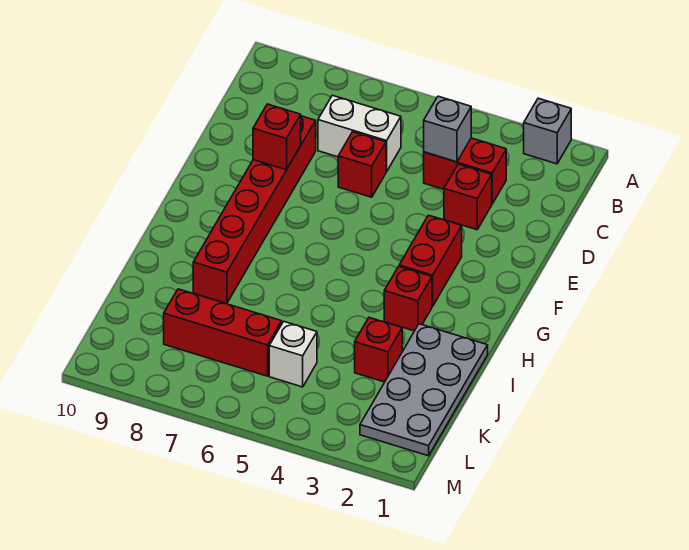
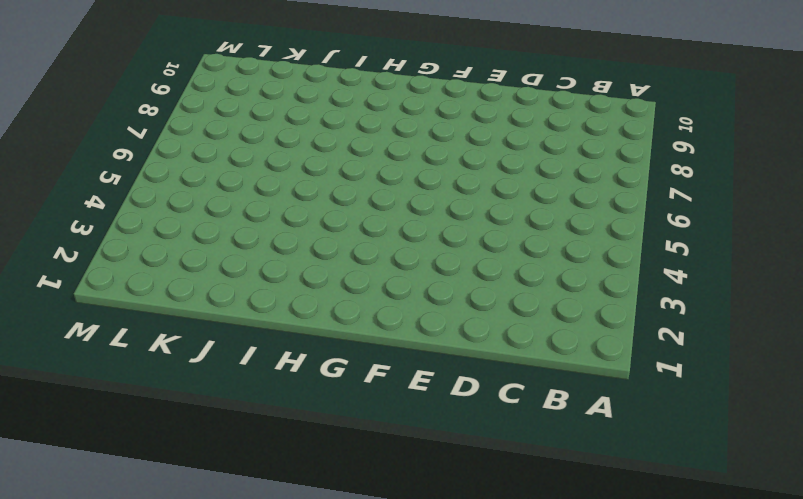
none -> grey 1x1 brick [524,98,571,164]
none -> red 1x2 brick [424,138,506,204]
none -> white 1x2 brick [318,95,401,172]

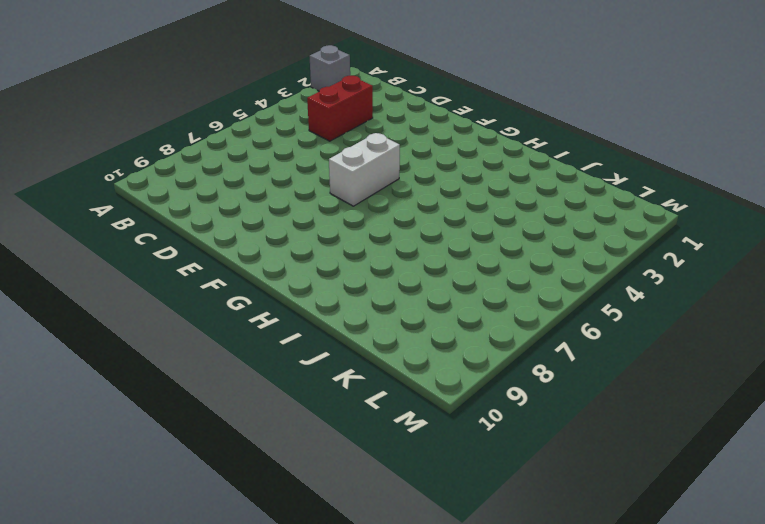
white 1x2 brick [329,133,400,206] -> white 1x2 brick moved to [318,95,401,172]
none -> red 1x1 brick [444,164,492,230]
none -> red 1x1 brick [338,132,386,197]
none -> red 1x6 brick [193,116,316,304]

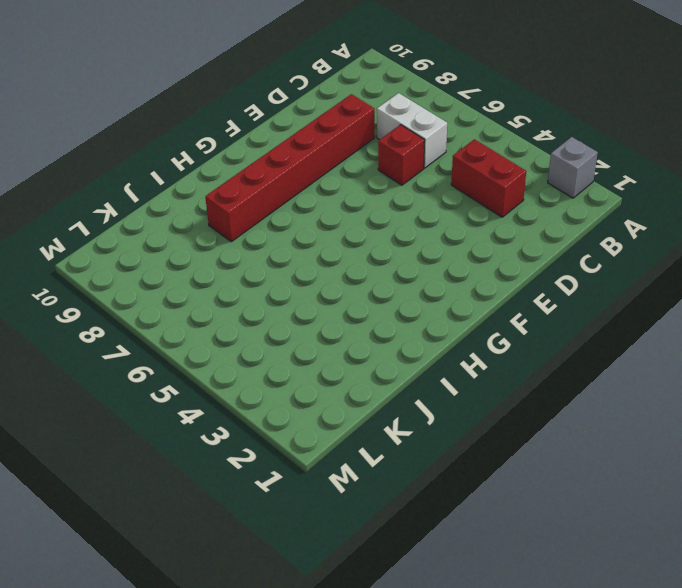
none -> red 1x1 brick [444,164,492,230]
none -> red 1x2 brick [399,215,462,306]
none -> red 1x1 brick [384,267,432,331]

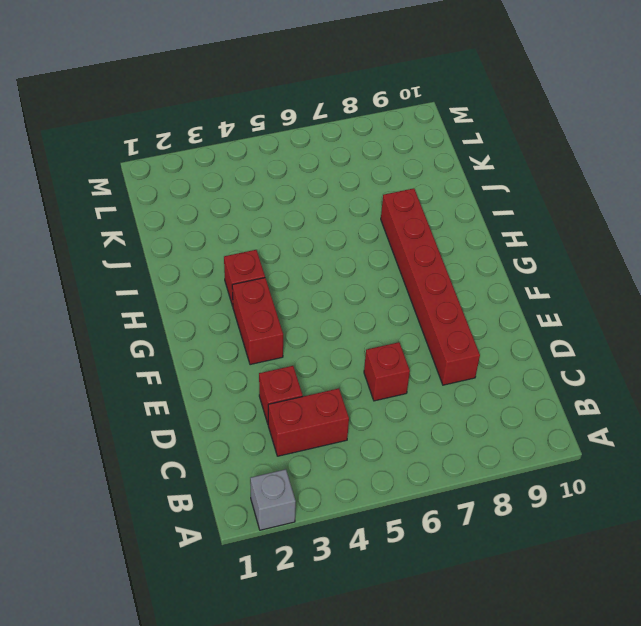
none -> white 1x2 brick [318,95,401,172]
none -> grey 2x4 plate [360,324,488,456]
none -> red 1x1 brick [355,318,402,382]

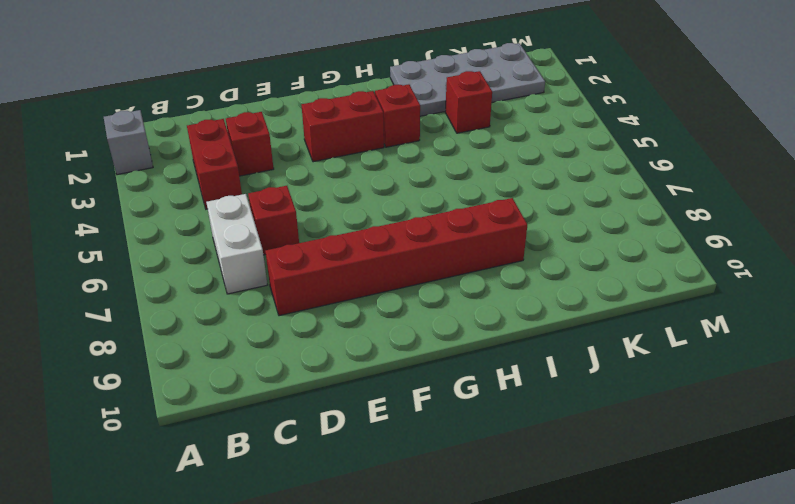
none -> white 1x1 brick [269,321,317,387]
none -> red 1x3 brick [164,289,282,376]
none -> grey 1x1 brick [424,96,471,162]

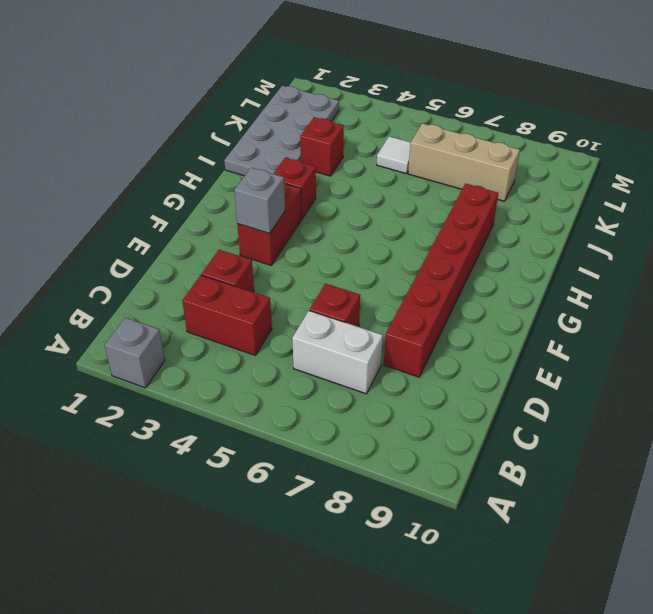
grey 1x1 brick [234,168,285,233] -> grey 1x1 brick moved to [424,96,471,162]
white 1x1 tile [377,136,411,174] -> white 1x1 brick [269,321,317,387]
tan 1x3 brick [408,123,520,201] -> red 1x3 brick [164,289,282,376]
none -> red 1x1 brick [253,104,301,170]

